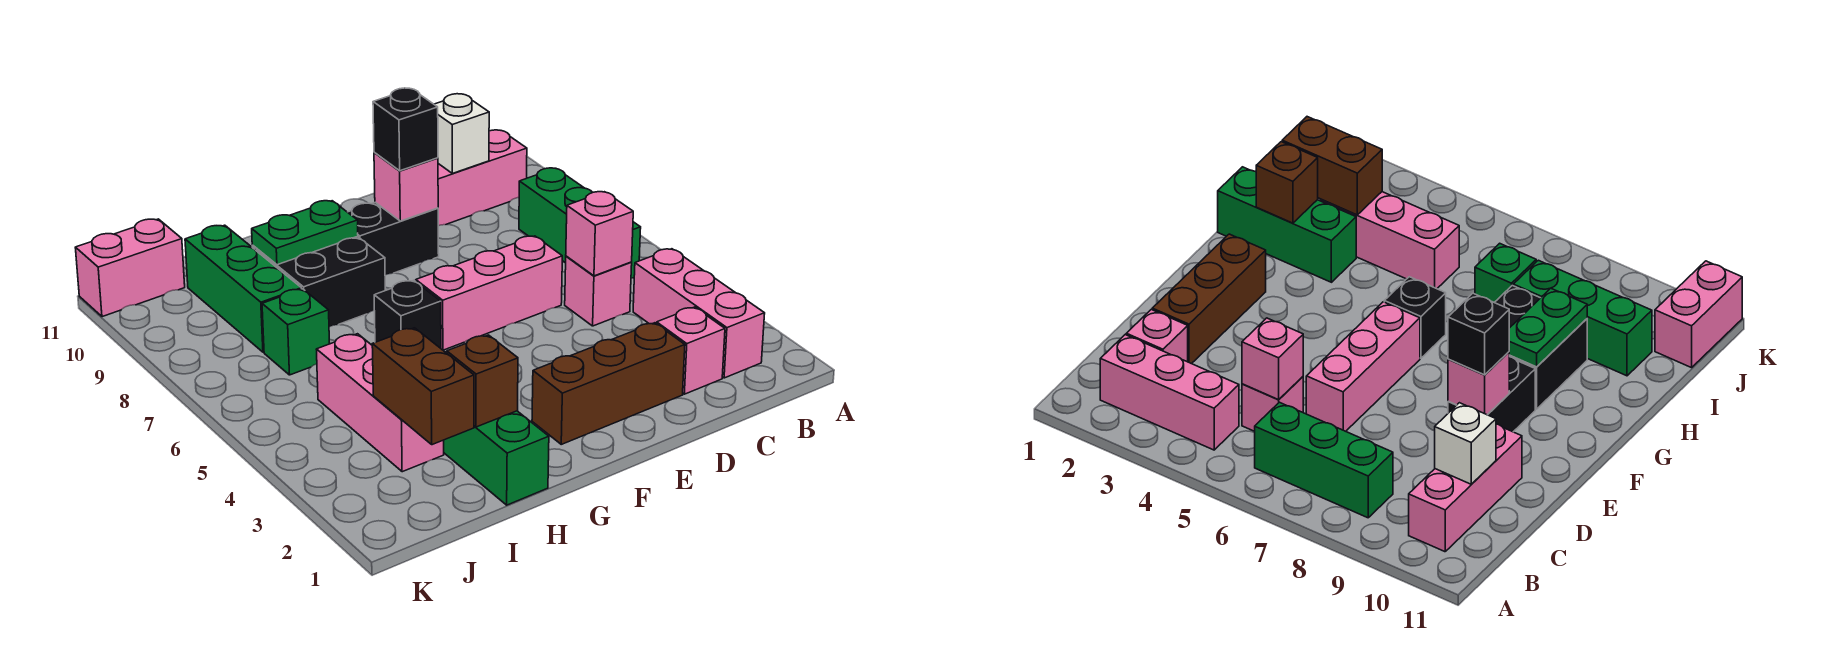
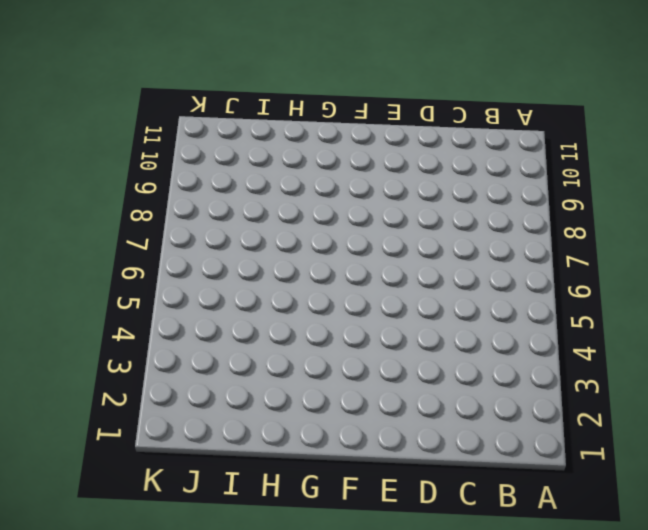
none -> pink 1x3 brick [633,249,765,378]
none -> green 1x3 brick [519,168,641,278]
none -> pink 1x3 brick [438,130,527,226]

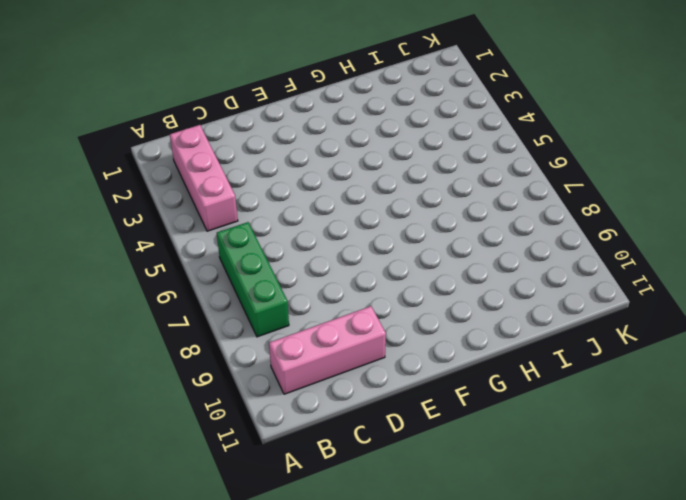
none -> pink 1x1 brick [657,307,725,394]
none -> pink 1x1 brick [565,256,632,326]
none -> brown 1x3 brick [532,323,685,444]

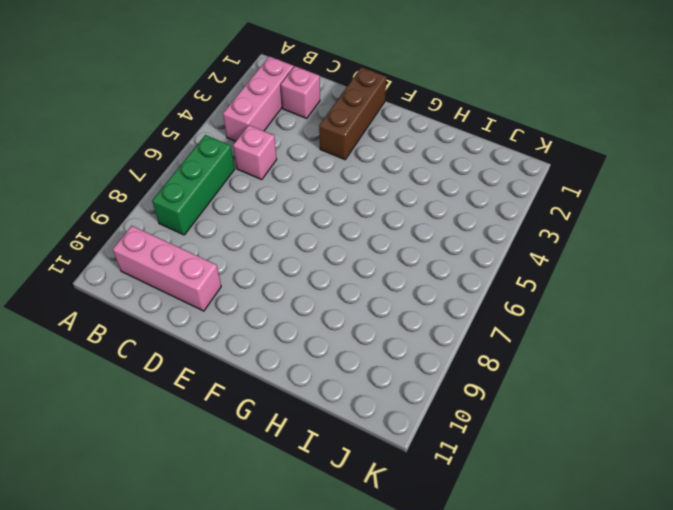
brown 1x3 brick [319,67,387,160] -> brown 1x3 brick turned to [532,323,685,444]
none -> pink 1x3 brick [416,236,562,350]
none -> black 1x2 brick [348,202,439,275]
none -> black 1x1 brick [374,280,441,348]

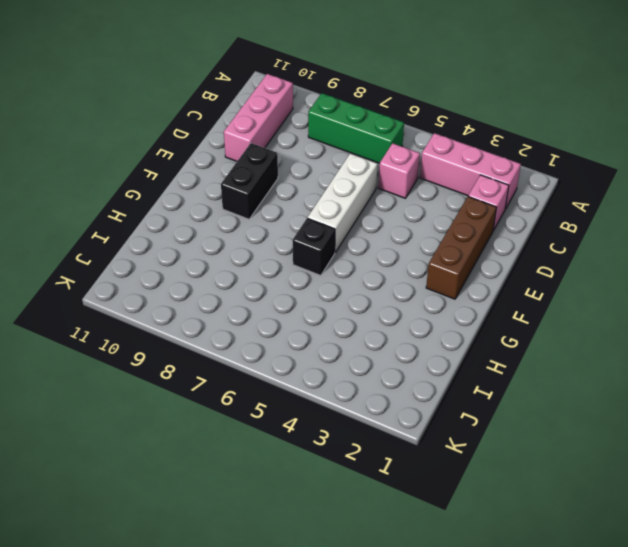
white 1x3 brick [308,154,378,253] -> pink 1x3 brick [416,236,562,350]
none -> black 2x2 brick [252,236,385,327]
none -> green 1x3 brick [444,411,549,505]
none -> pink 1x3 brick [316,334,444,472]

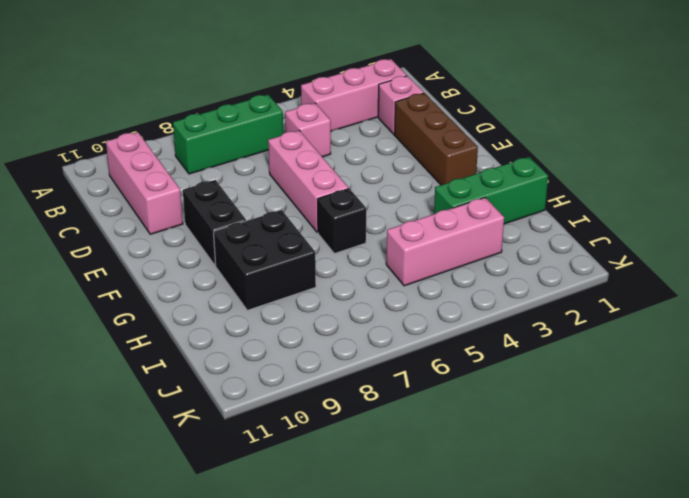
none -> green 1x1 brick [262,289,330,375]
none -> green 1x3 brick [185,225,302,352]
none -> pink 1x2 brick [75,219,185,317]

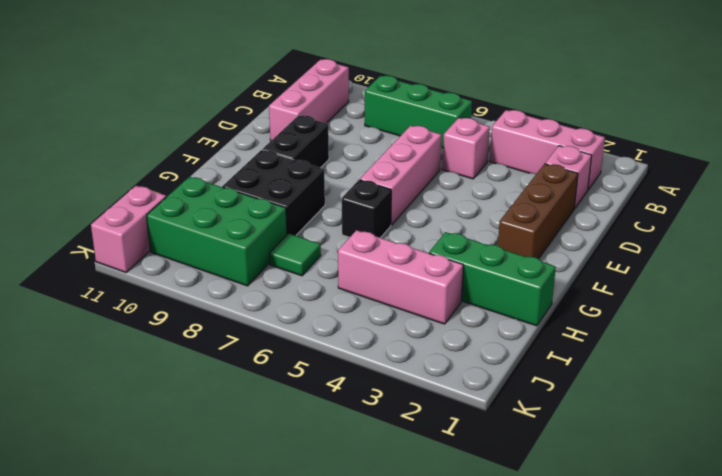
green 1x1 tile [269,233,321,276] -> green 1x1 brick [262,289,330,375]
green 2x3 brick [147,177,287,286] -> green 1x3 brick [185,225,302,352]
none -> pink 1x1 brick [566,192,633,276]
none -> white 1x1 brick [434,94,489,173]
none -> pink 1x1 brick [374,152,438,221]

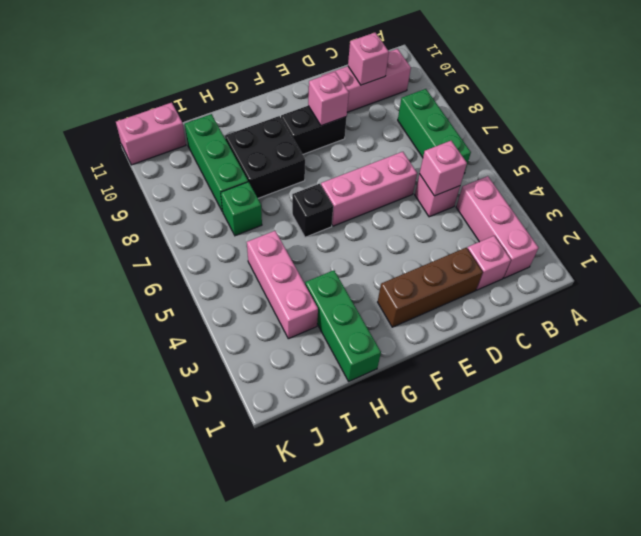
pink 1x1 brick [348,33,389,85] -> white 1x1 brick [434,94,489,173]
none -> green 1x2 plate [252,201,358,265]
none -> brown 1x1 brick [447,335,518,427]
none -> brown 1x2 brick [372,328,474,445]

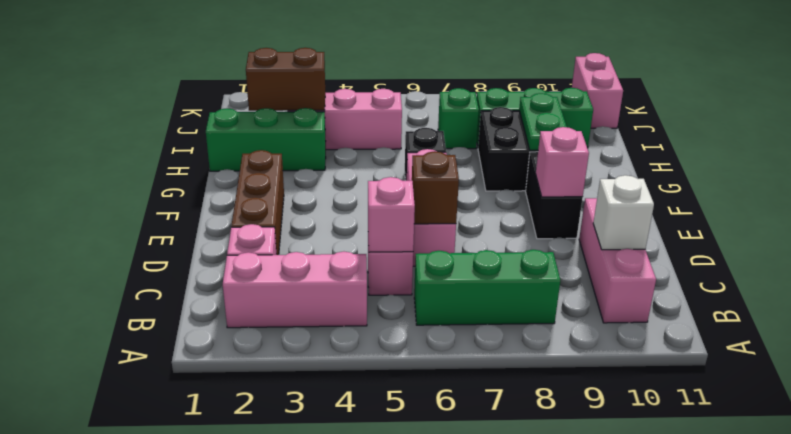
brown 1x1 brick [412,151,459,224] -> brown 1x1 brick moved to [447,335,518,427]
none -> black 1x1 brick [373,88,438,171]

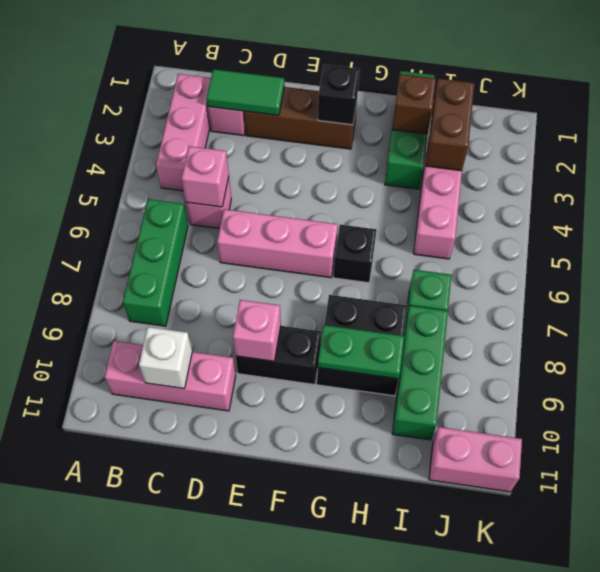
green 1x2 tile [206,69,285,115] -> none
black 1x1 brick [318,65,360,125] -> black 1x1 brick moved to [373,88,438,171]

